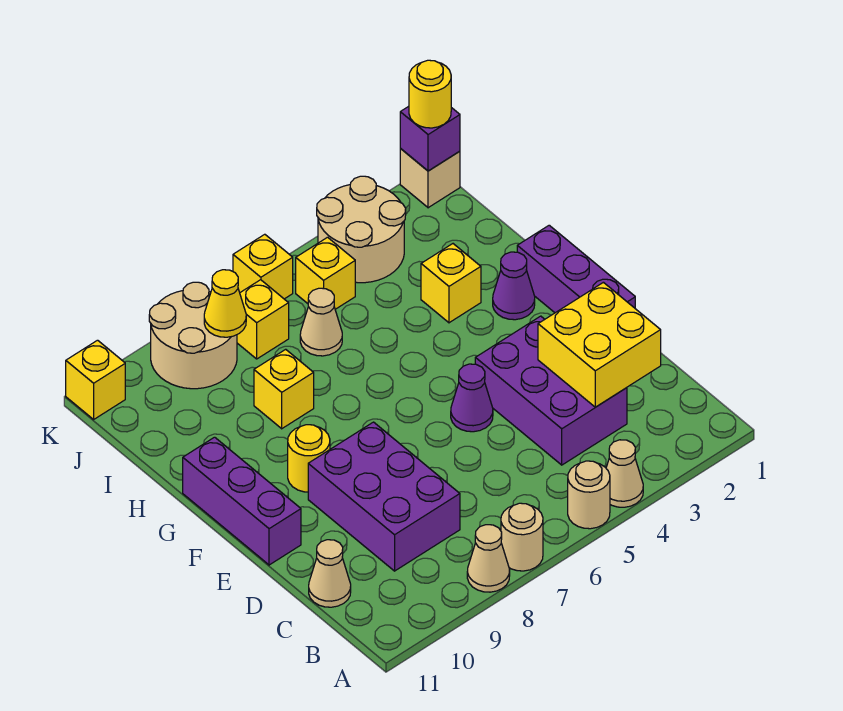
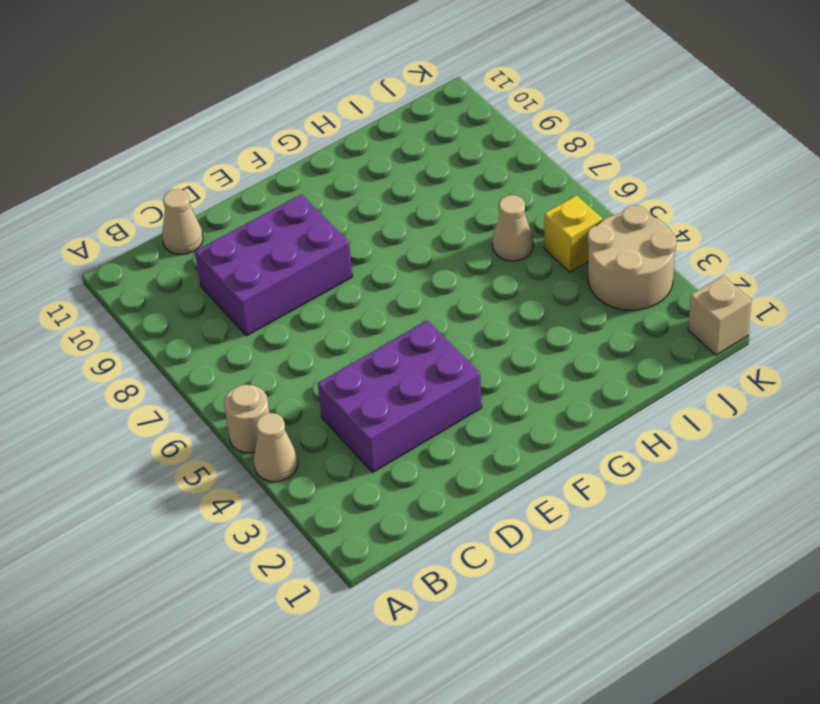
none -> tan 1x1 round brick [501,503,543,571]
none -> tan 1x1 cone [467,525,510,592]
none -> purple 1x3 brick [517,225,635,313]

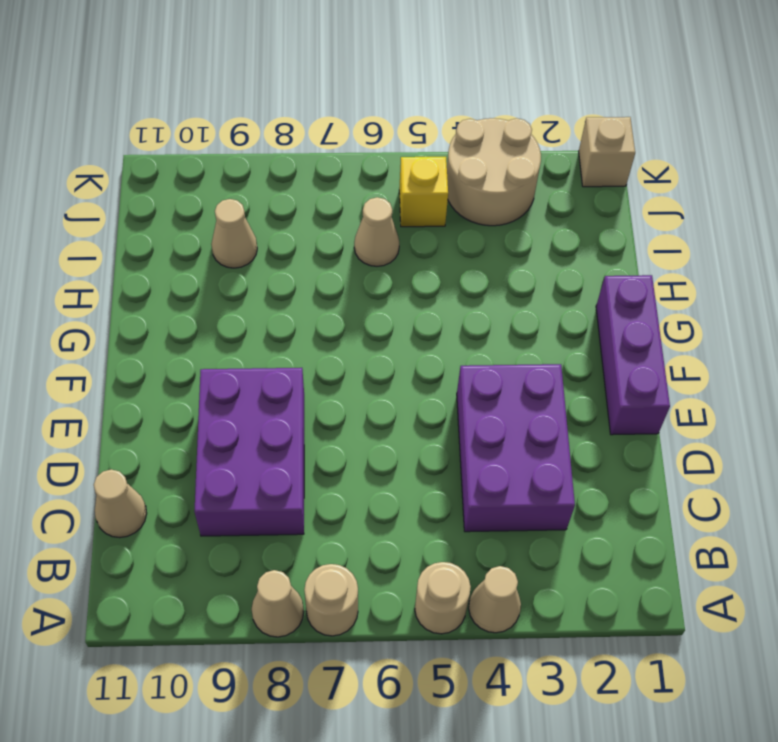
tan 1x1 cone [211,199,257,268] -> none
none -> purple 1x1 cone [451,364,493,432]
none -> purple 1x3 brick [183,437,301,565]
none -> yellow 1x1 round brick [288,425,330,492]

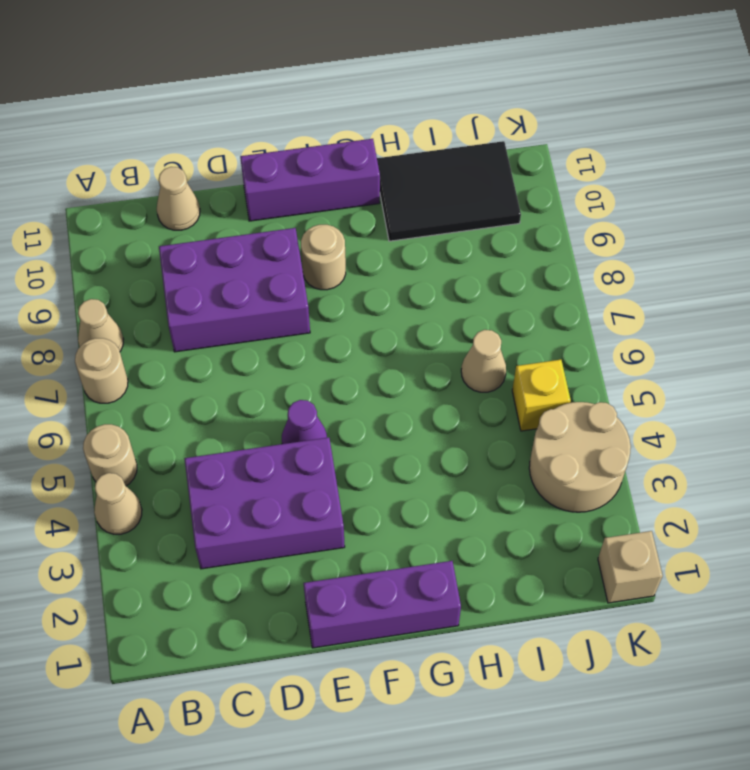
tan 1x1 round brick [301,225,346,290] -> yellow 1x1 round brick [288,425,330,492]
black 2x3 tile [377,141,521,241] -> none
none -> purple 1x1 cone [493,252,535,320]
none -> yellow 1x1 brick [421,244,481,323]
none -> yellow 1x1 brick [254,349,314,429]

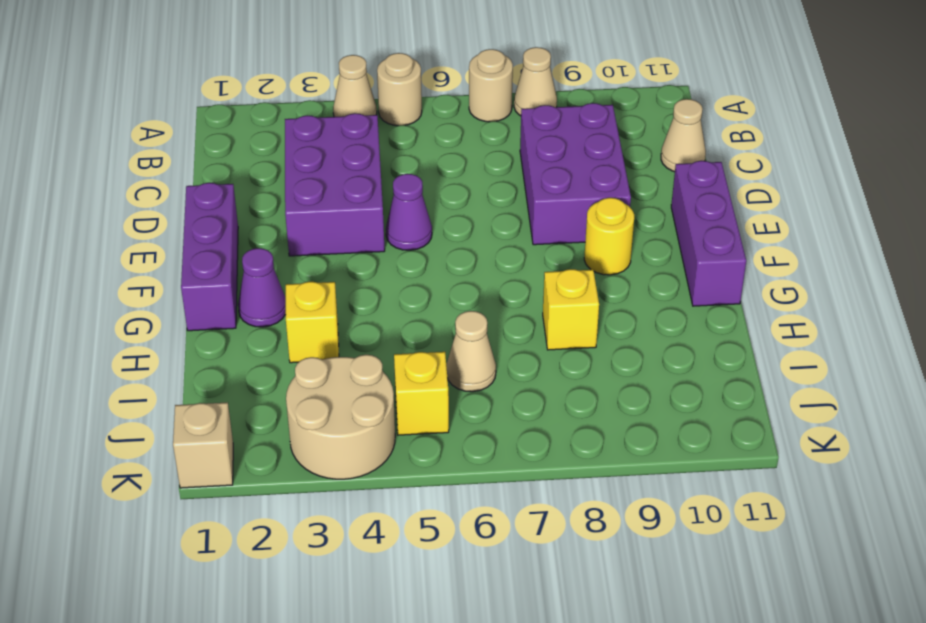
none -> yellow 1x1 brick [237,280,289,359]
none -> tan 2x2 round brick [149,282,237,389]
none -> yellow 1x1 brick [233,234,293,299]

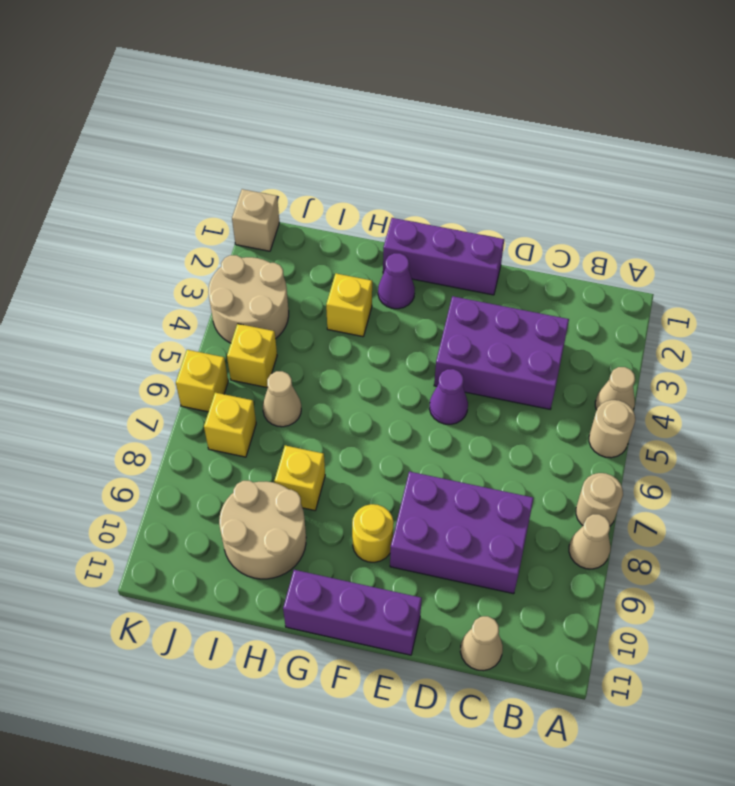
tan 2x2 round brick [219,481,306,579] -> tan 2x2 round brick moved to [149,282,237,389]
none -> yellow 1x1 brick [66,340,125,419]
none -> yellow 2x2 brick [538,282,661,407]
none -> yellow 1x1 cone [204,270,246,337]

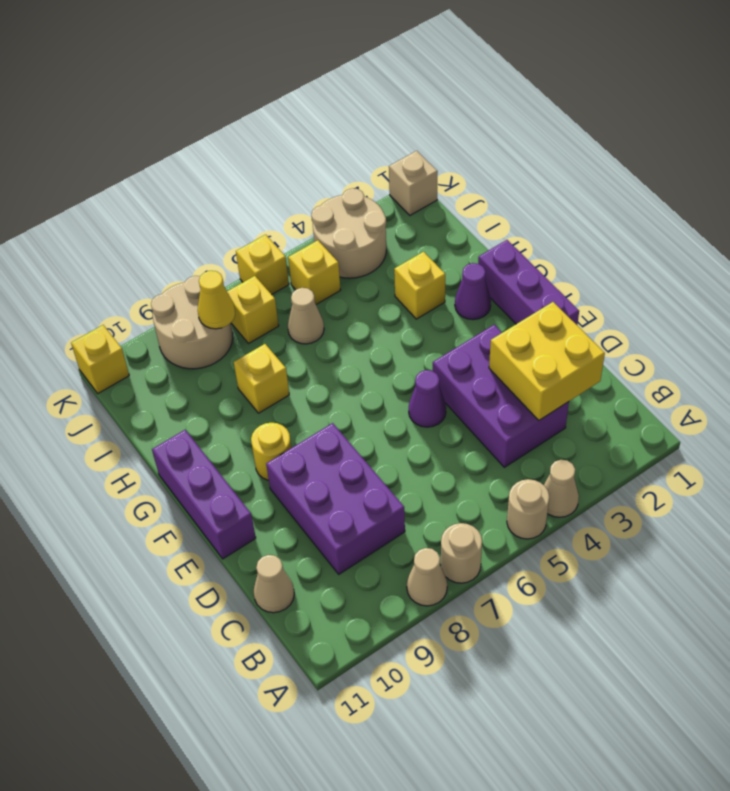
none -> purple 1x1 brick [400,106,460,171]
none -> yellow 1x1 round brick [409,60,451,128]

